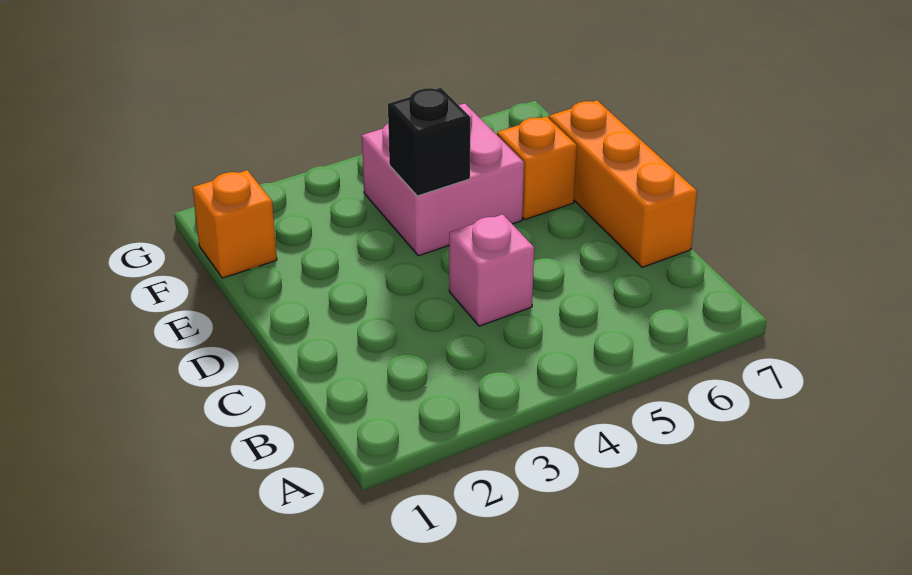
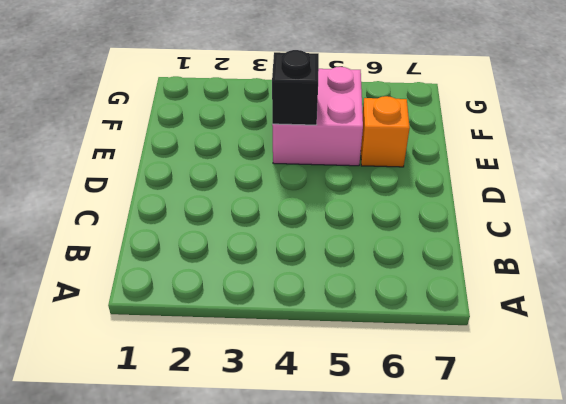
none -> pink 1x1 brick [449,214,534,326]
none -> orange 1x3 brick [549,100,697,267]

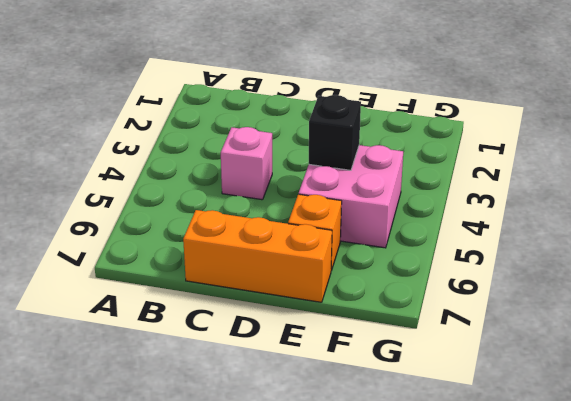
none -> orange 1x1 brick [193,170,277,278]

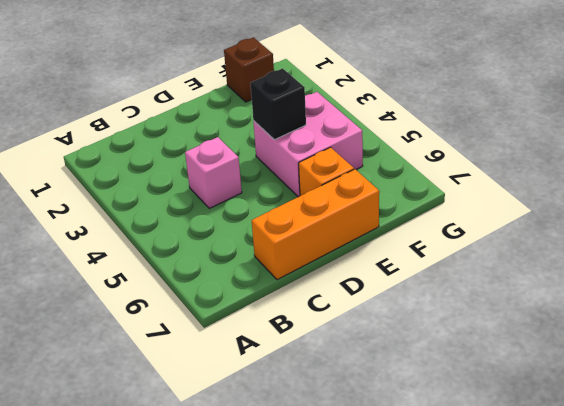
brown 1x1 brick [224,37,274,102] -> orange 1x1 brick [193,170,277,278]

